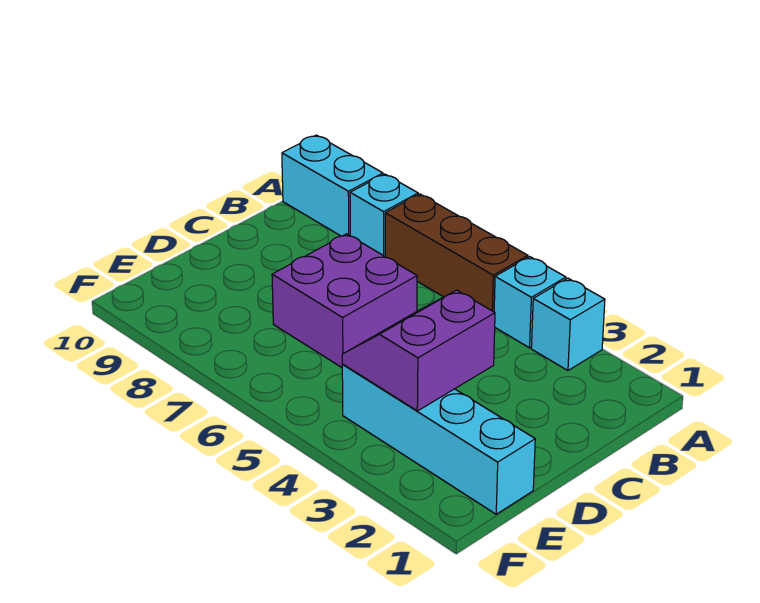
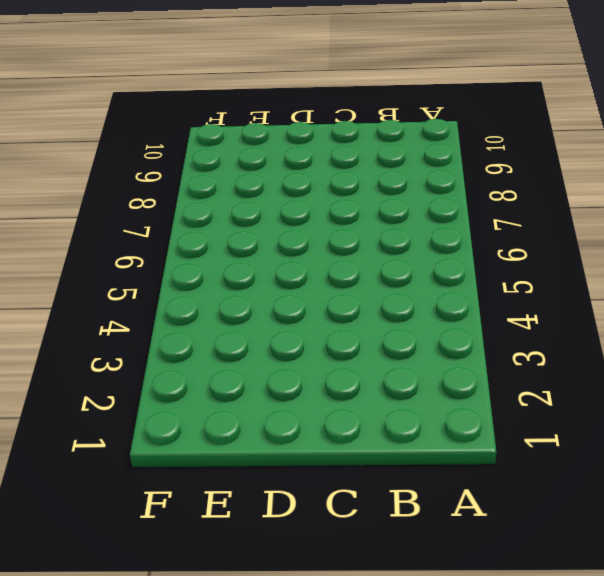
none -> cyan 1x1 brick [531,278,605,371]
none -> cyan 1x1 brick [494,257,566,348]

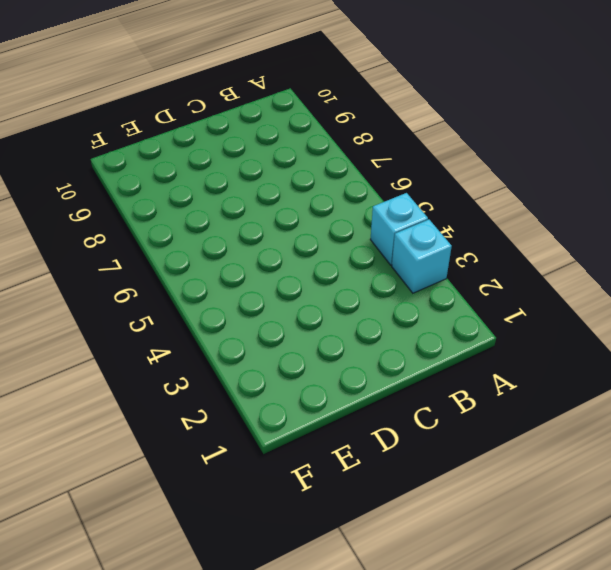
none -> brown 1x3 brick [385,194,528,312]
none -> cyan 1x1 brick [350,174,418,256]

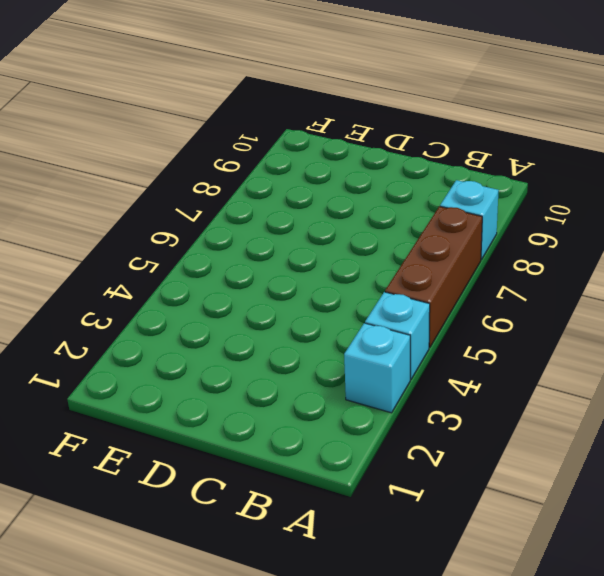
none -> cyan 1x2 brick [282,135,383,236]
none -> purple 2x2 brick [272,234,417,367]

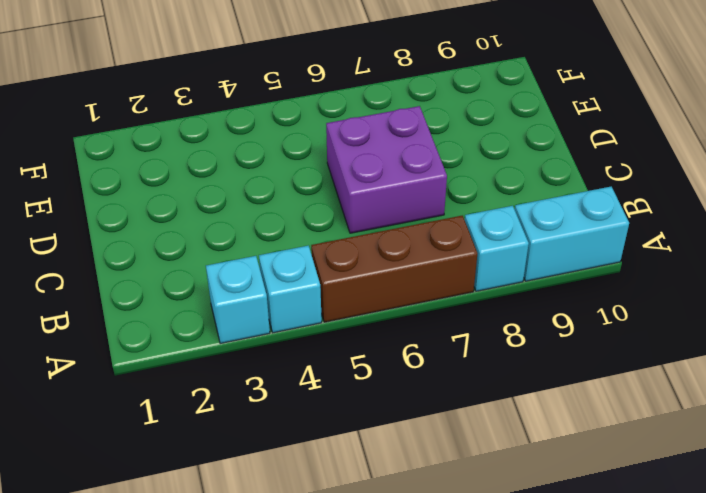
none -> cyan 1x4 brick [342,365,535,514]
none -> purple 2x2 slope [342,290,495,411]

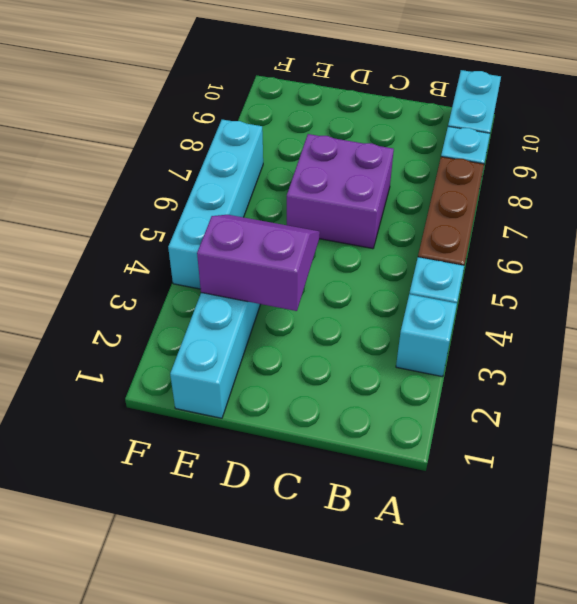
cyan 1x4 brick [168,120,263,289] -> none

